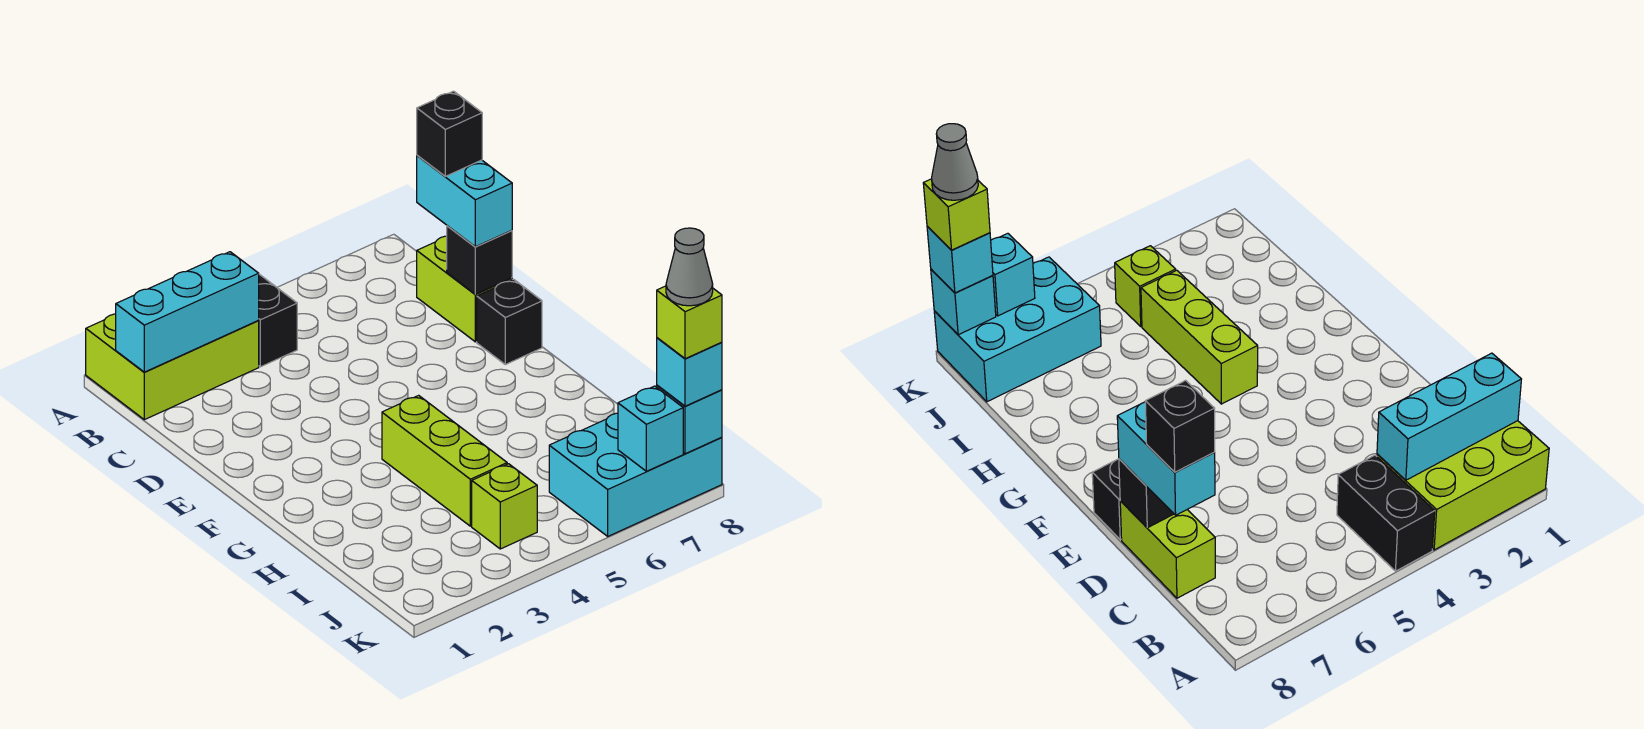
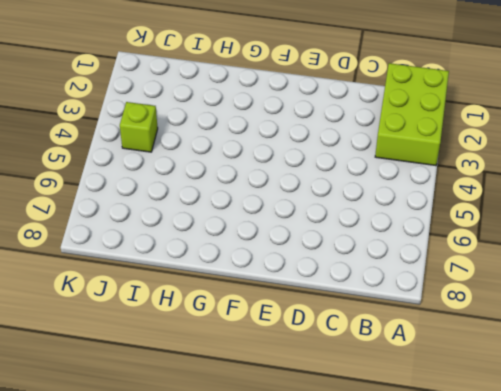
none -> black 1x2 brick [258,274,297,367]
none -> lime 1x2 brick [417,236,512,342]
none -> black 1x1 brick [477,279,542,364]

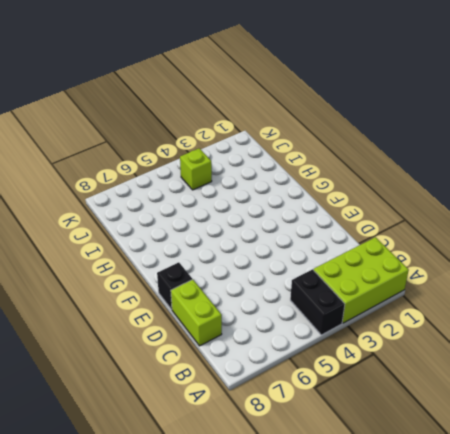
none -> lime 1x3 brick [382,395,507,526]
none -> cyan 2x3 brick [549,413,722,536]
none -> cyan 1x3 brick [116,252,259,372]

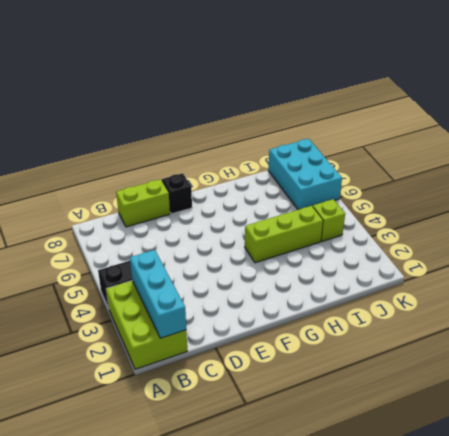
none -> black 1x1 brick [447,226,512,294]
none -> cyan 1x1 brick [618,386,683,471]
none -> cyan 1x1 brick [657,385,722,454]

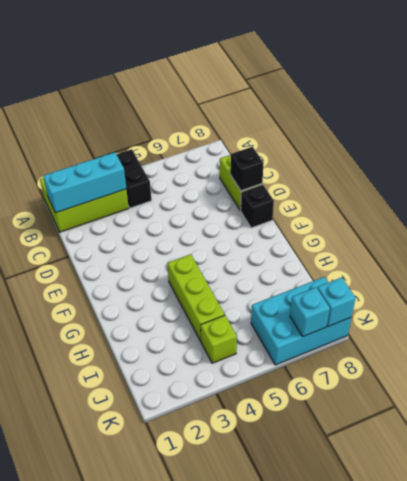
none -> cyan 1x2 brick [417,155,512,247]
none -> cyan 1x1 brick [657,338,722,406]
none -> black 1x1 brick [417,91,482,176]

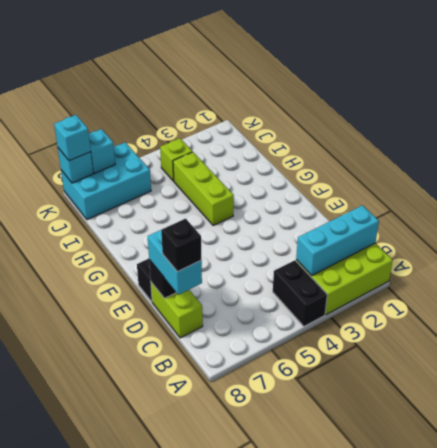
none -> lime 1x1 brick [657,286,722,359]
none -> grey 1x1 cone [666,228,713,306]

